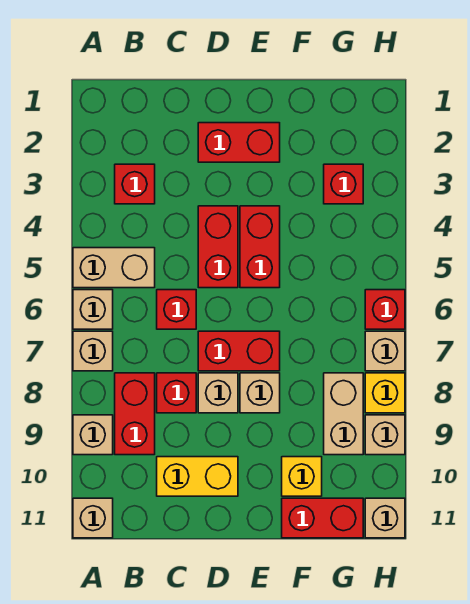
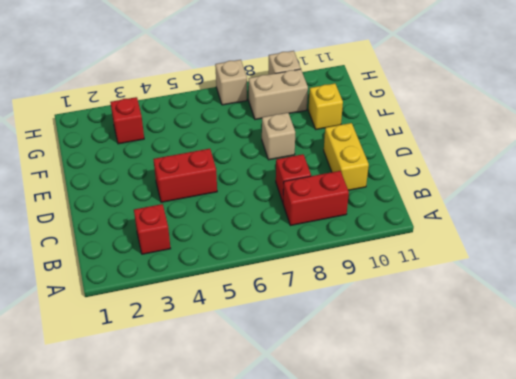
none -> tan 1x2 brick [73,248,155,288]
none -> tan 1x1 brick [73,290,113,329]
none -> tan 1x1 brick [73,331,113,371]

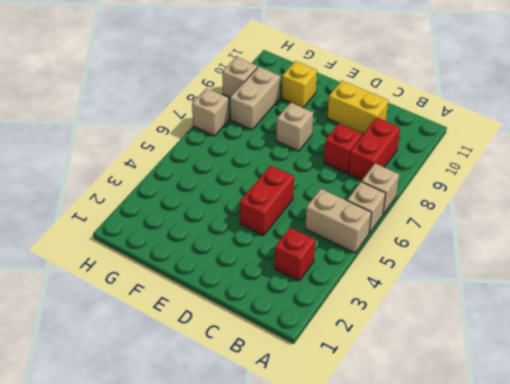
none -> tan 1x1 brick [73,415,113,455]
none -> tan 1x1 brick [73,498,113,538]
none -> red 1x1 brick [157,290,196,329]

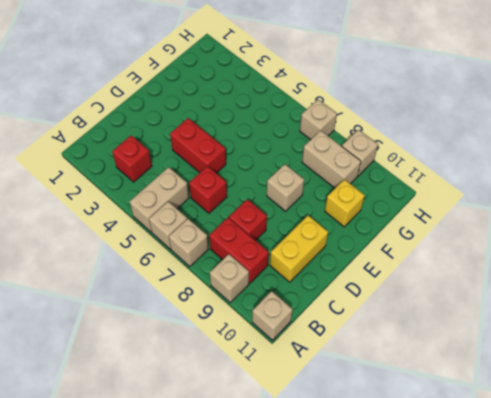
none -> red 1x2 brick [198,123,280,162]
none -> red 1x2 brick [198,331,280,371]
none -> tan 1x1 brick [198,373,238,413]

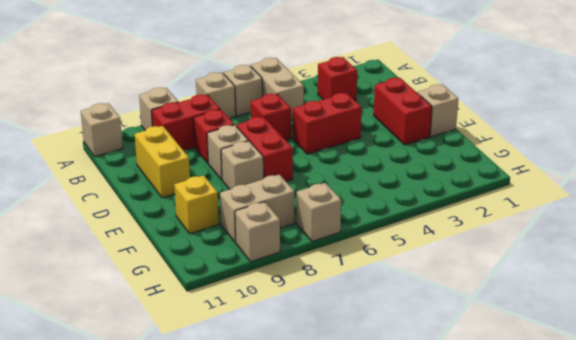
tan 1x1 brick [417,84,458,137] -> tan 1x1 brick moved to [365,498,405,538]
none -> red 1x2 brick [240,206,280,288]
none -> red 1x2 brick [282,498,363,538]
none -> red 1x1 brick [324,164,363,204]

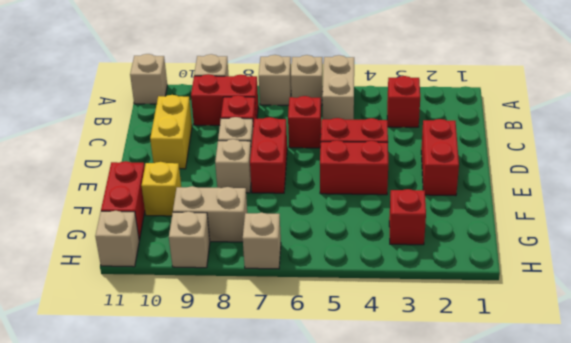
none -> red 1x1 brick [365,290,405,329]
none -> yellow 1x1 brick [365,373,405,413]

